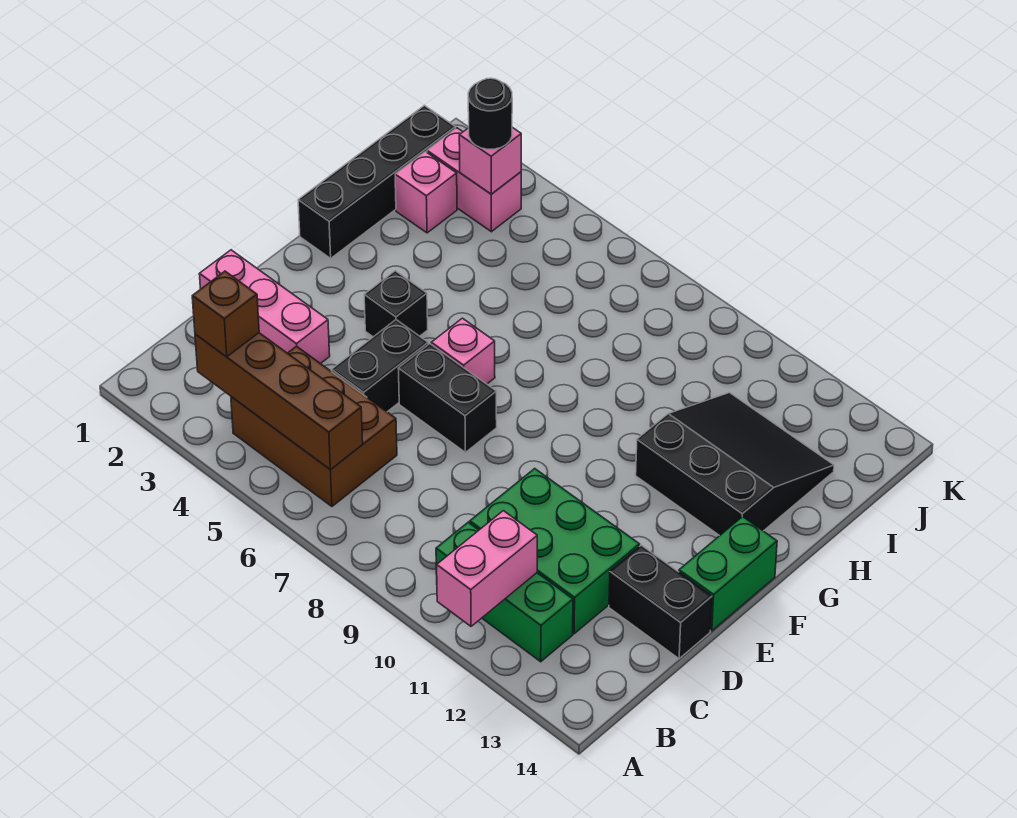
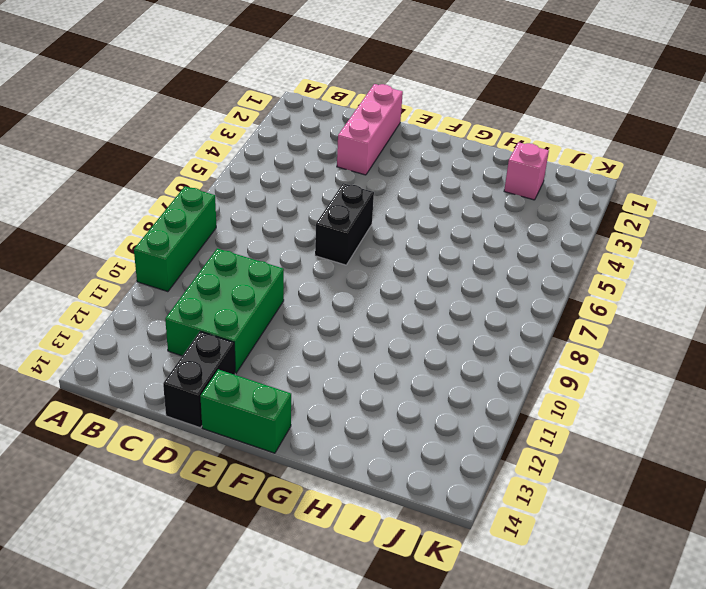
green 1x3 brick [134,186,216,292] -> green 1x3 brick moved to [436,522,573,662]
none -> brown 2x3 brick [231,346,397,506]
none -> black 1x2 brick [332,320,428,412]
none -> black 1x1 brick [364,271,428,337]

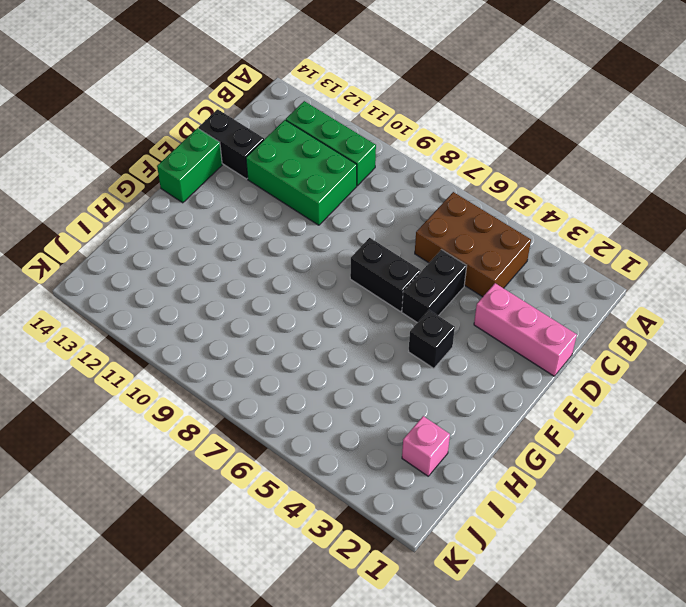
none -> pink 1x1 brick [431,318,495,384]
none -> black 1x4 brick [298,106,455,258]
none -> black 3x3 slope [636,393,834,536]

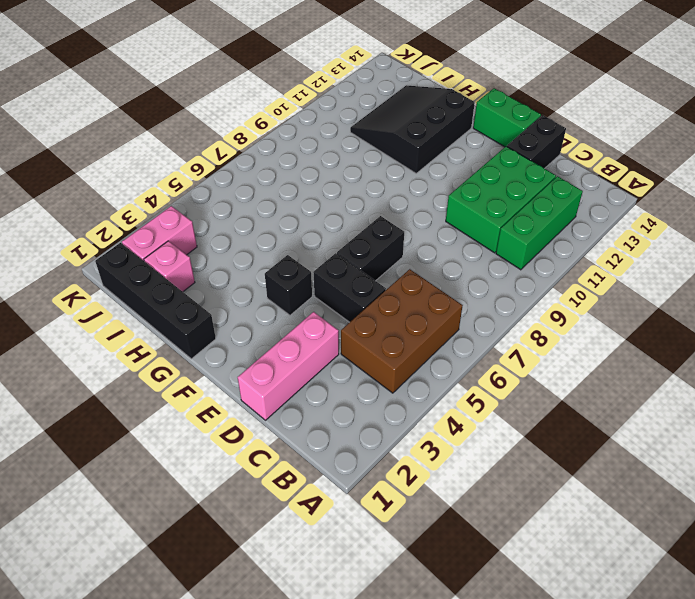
none -> pink 1x1 brick [431,318,495,384]
none -> pink 1x2 brick [437,511,537,626]
none -> brown 1x4 brick [195,333,363,470]

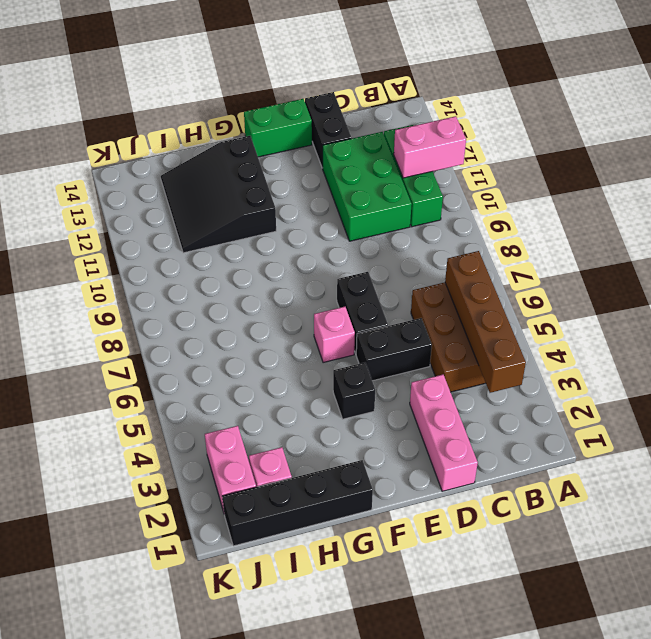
none -> pink 1x1 brick [459,127,521,194]
none -> brown 1x1 brick [192,271,259,357]
none -> black 1x1 round brick [468,78,512,149]

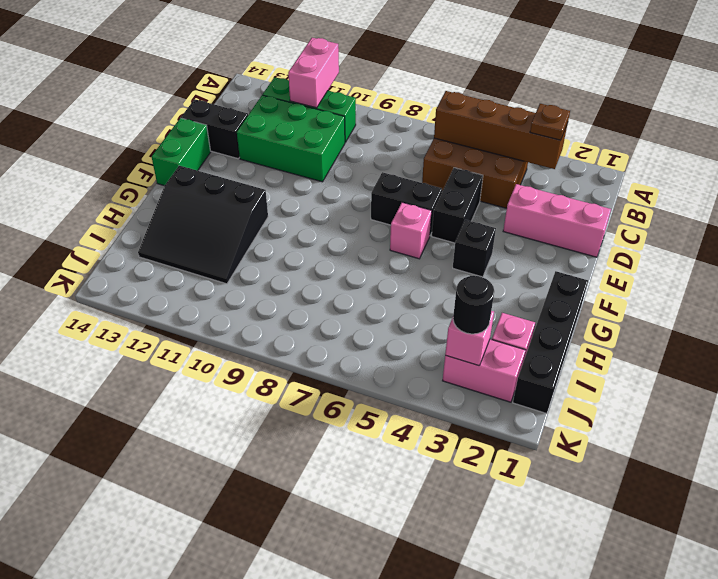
brown 1x1 plate [530,104,570,140] -> brown 1x1 brick [192,271,259,357]

